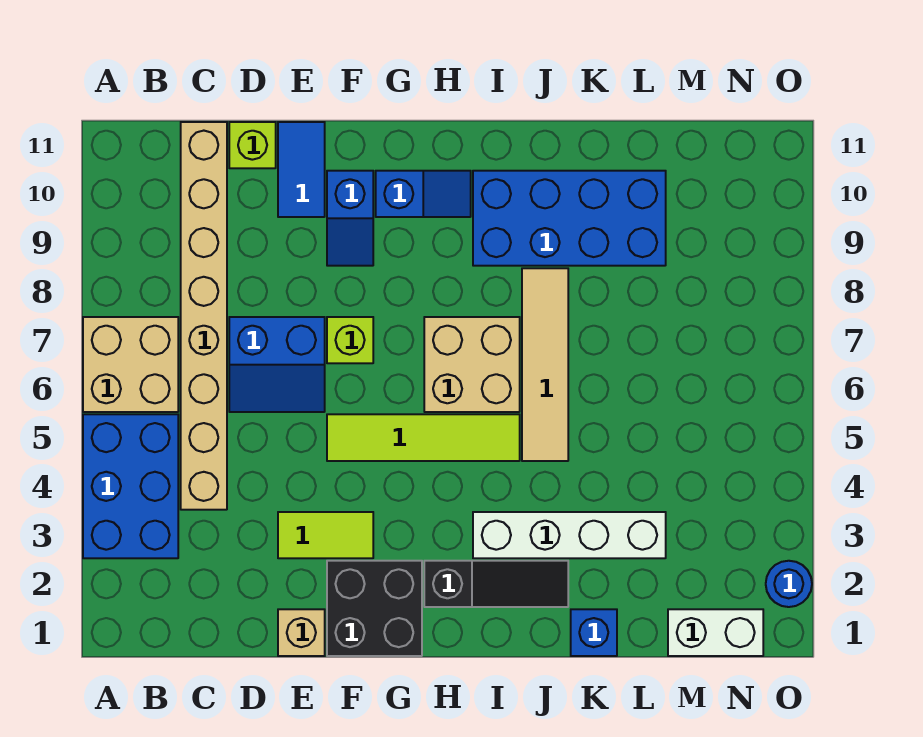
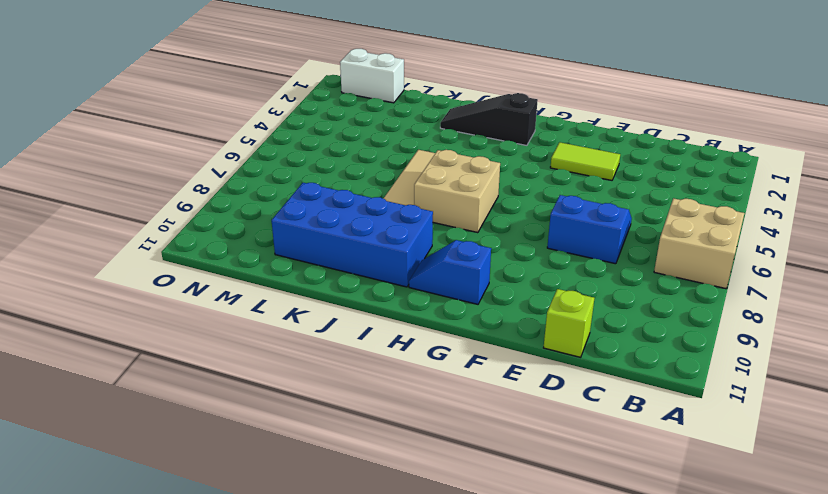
none -> blue 2x3 brick [83,414,178,558]
none -> tan 1x8 brick [181,122,227,510]
none -> tan 1x1 brick [278,609,325,656]

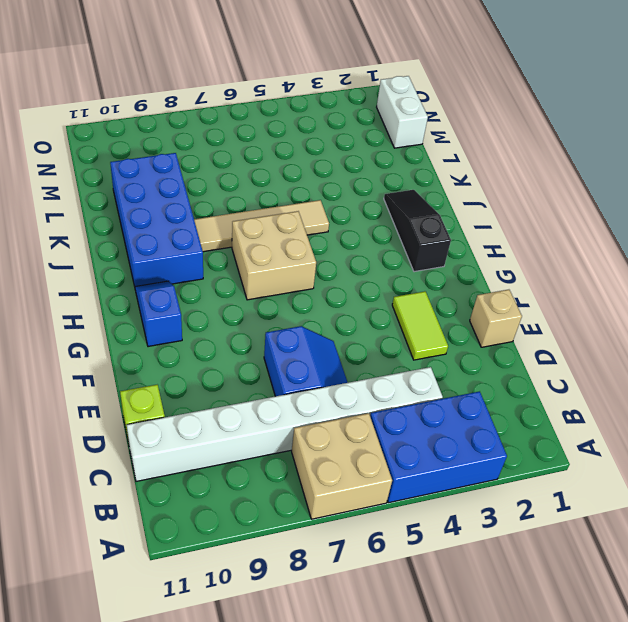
white 1x8 brick [127,367,443,481] -> tan 1x8 brick [181,122,227,510]
none -> blue 1x2 tile [278,122,325,217]
none -> black 2x2 brick [327,561,422,656]
none -> lime 1x4 tile [327,414,520,461]

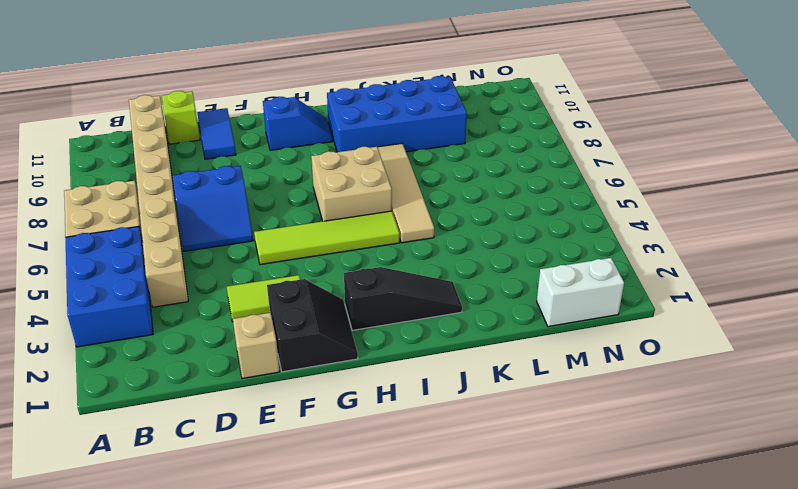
black 2x2 slope [267,279,358,372] -> black 2x2 brick [327,561,422,656]
none -> lime 1x1 brick [327,317,373,363]
none -> blue 1x2 slope [327,171,373,266]
none -> white 1x4 brick [473,512,666,558]

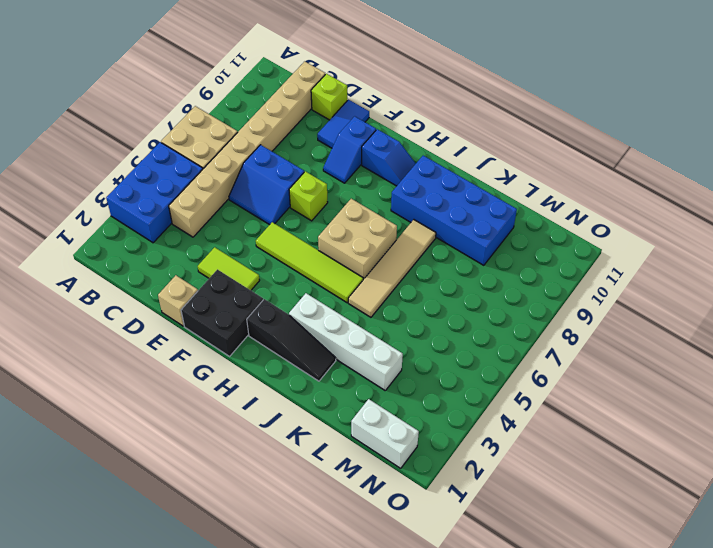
none -> blue 1x1 brick [571,609,617,656]
none -> blue 1x1 round brick [766,561,812,607]

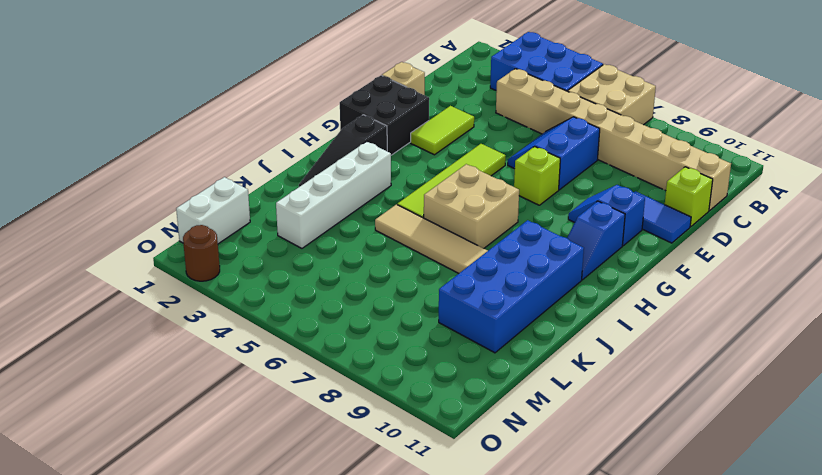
brown 1x1 round brick [183,225,220,281] -> blue 1x1 round brick [766,561,812,607]
none -> blue 1x1 brick [571,609,617,656]

